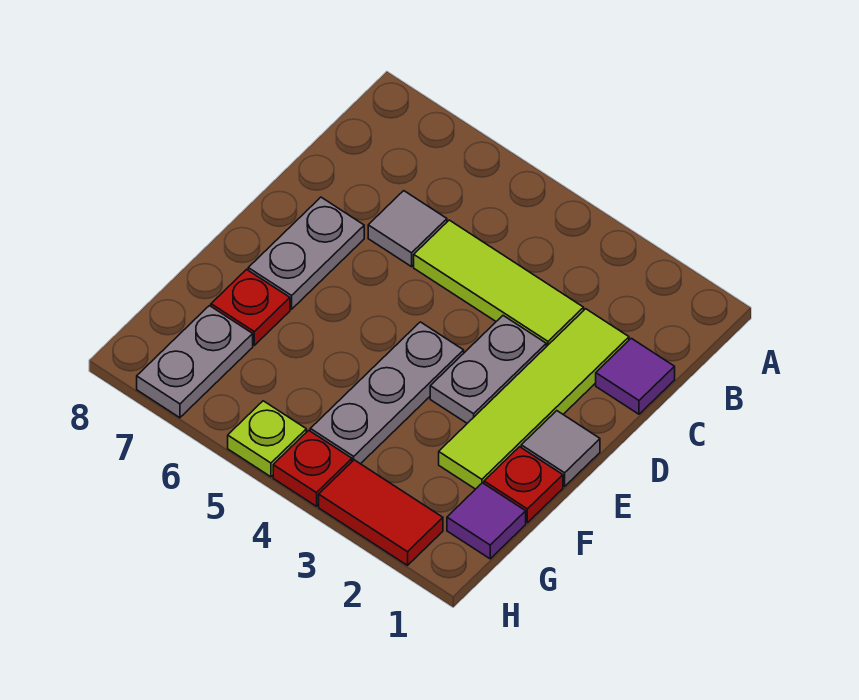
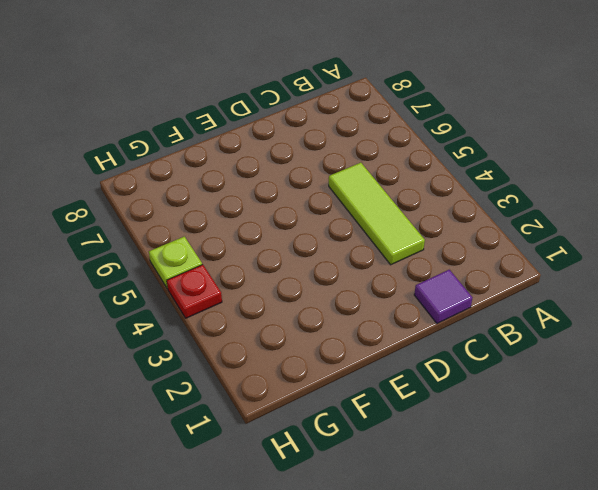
none -> lime 1x4 tile [439,309,629,489]
none -> grey 1x1 tile [368,191,447,267]
none -> grey 1x2 plate [430,316,546,423]

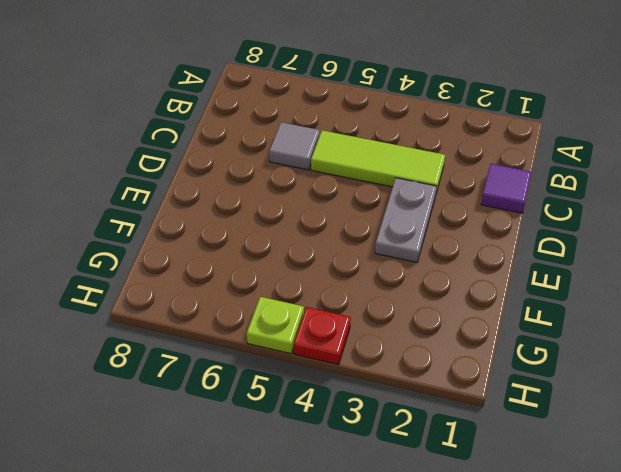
none -> lime 1x4 tile [439,309,629,489]
none -> grey 1x2 plate [248,197,364,309]
none -> grey 1x1 tile [521,411,600,486]

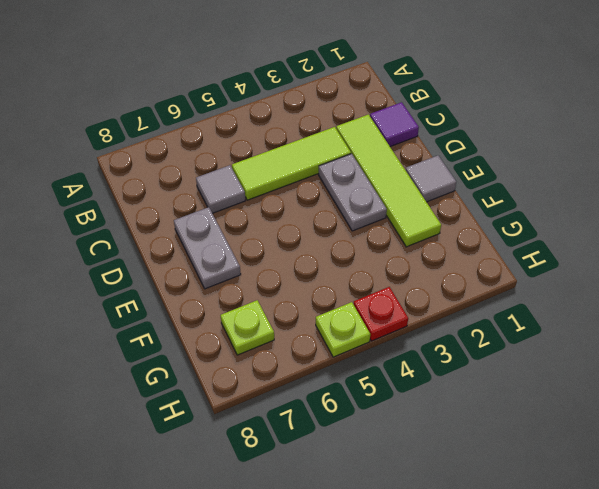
lime 1x1 plate [221,300,274,355] -> grey 1x2 plate [137,306,253,418]
none -> grey 1x3 plate [310,322,464,464]
none -> red 1x1 plate [484,447,563,523]
none -> red 1x1 plate [211,269,290,345]

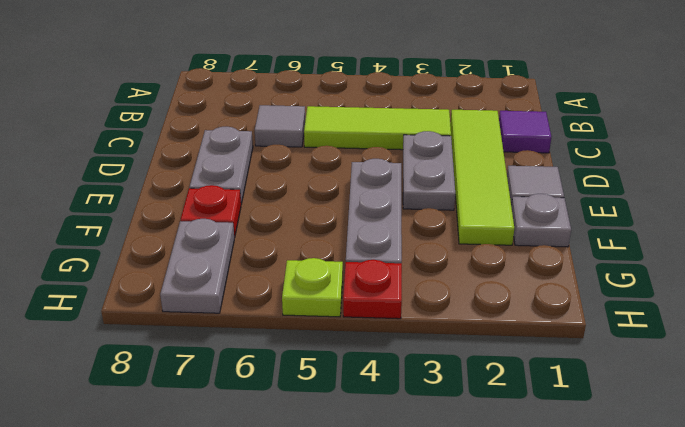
grey 1x1 plate [511,194,571,247] -> red 1x1 plate [484,447,563,523]
none -> purple 1x1 tile [447,483,526,559]
none -> red 1x2 tile [319,460,443,565]

